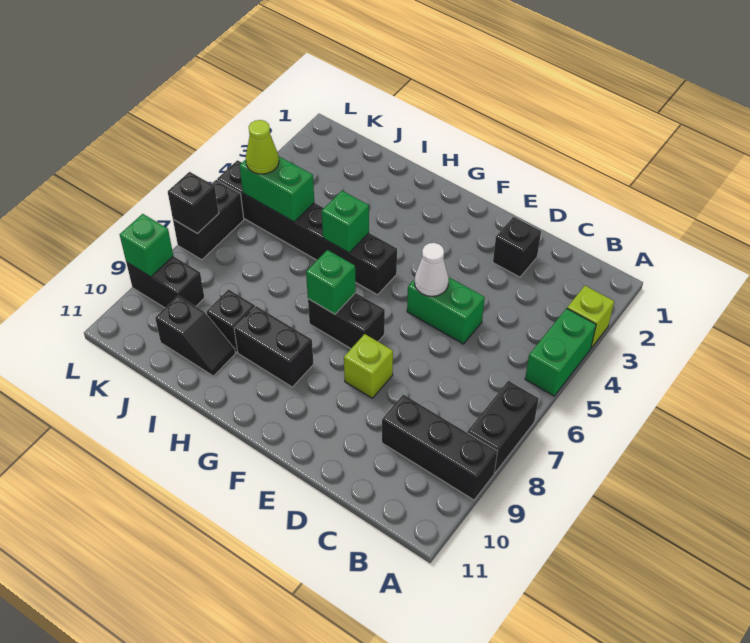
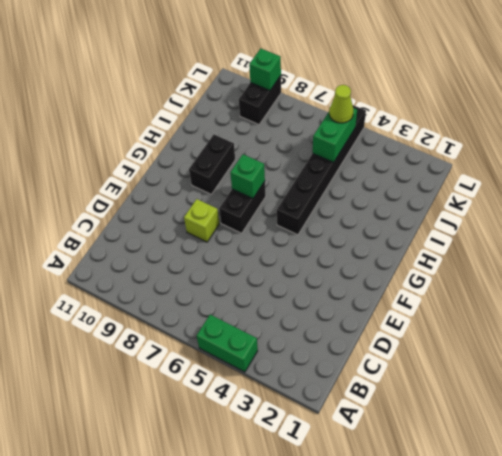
none -> lime 1x1 brick [567,286,614,348]
none -> black 1x2 brick [467,381,539,473]
none -> black 1x3 brick [382,395,497,500]

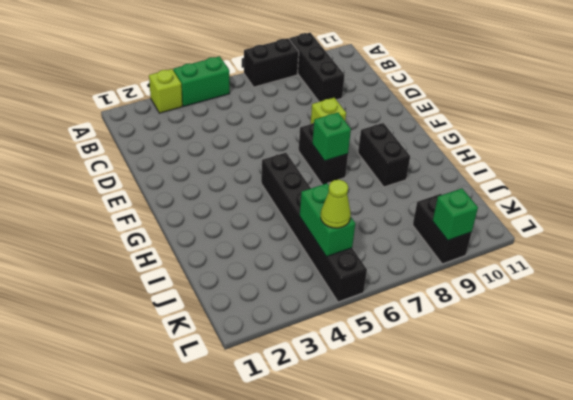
none -> black 1x1 brick [493,217,541,277]
none -> green 1x2 brick [407,277,485,344]
none -> black 1x1 brick [207,290,255,352]

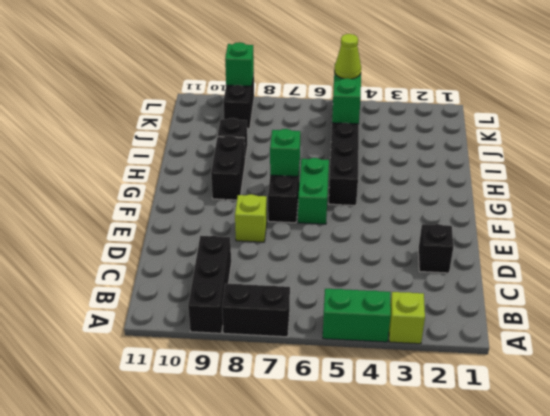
green 1x2 brick [298,158,329,224] -> green 1x2 brick moved to [407,277,485,344]
none -> black 1x2 slope [155,296,235,376]
none -> black 1x2 brick [173,180,244,260]
none -> white 1x1 cone [415,243,449,296]

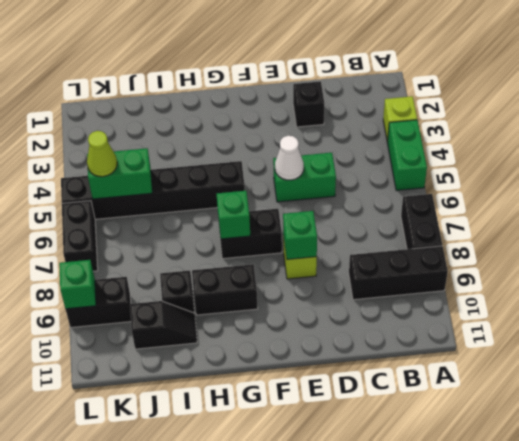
green 1x1 brick [283,211,317,259] -> green 1x1 brick moved to [322,191,369,253]
none -> black 1x1 brick [168,172,219,234]

